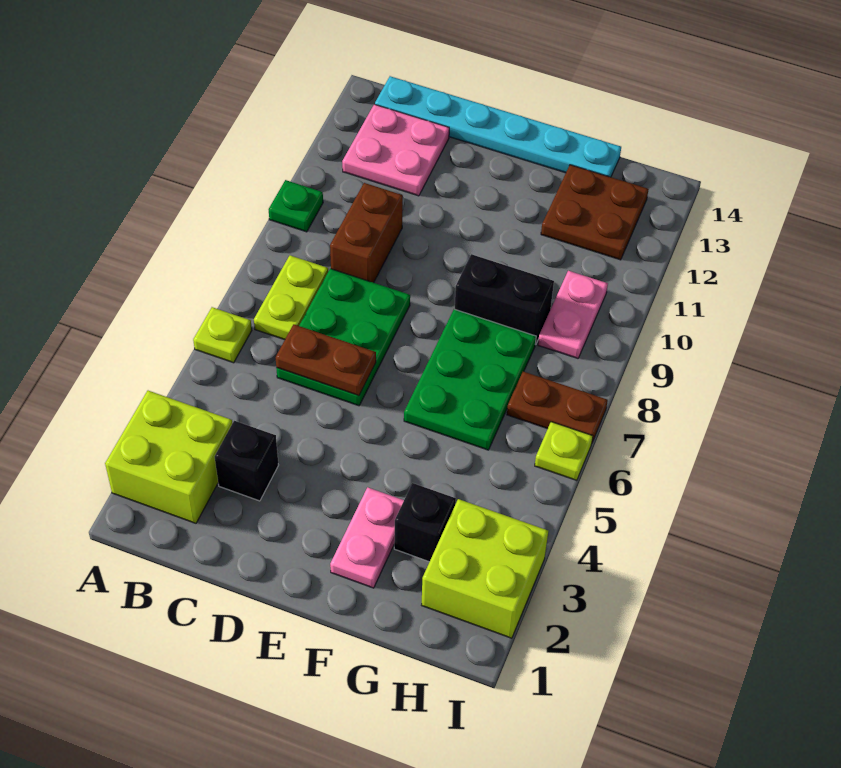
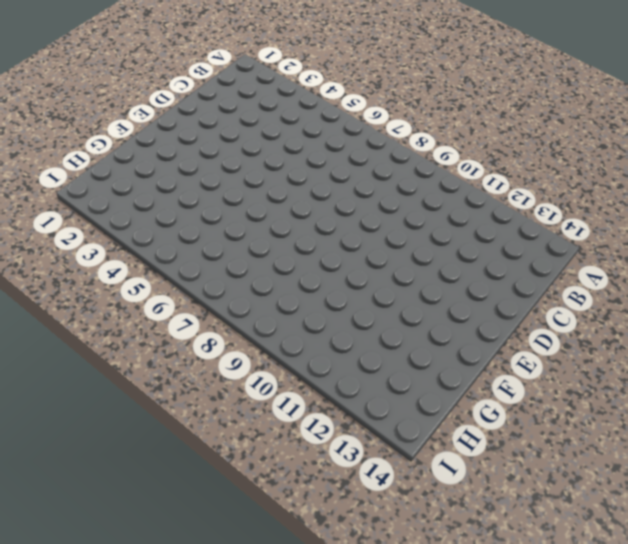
none -> lime 2x2 brick [105,391,232,523]
none -> lime 1x1 plate [193,307,252,363]
none -> green 1x1 plate [269,180,323,232]

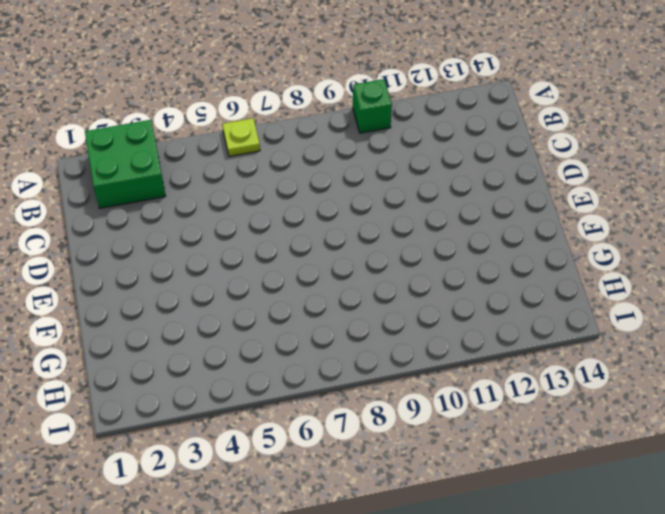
green 2x2 brick [85,120,166,208] -> lime 2x2 brick [105,391,232,523]
green 1x1 brick [353,79,392,133] -> green 1x1 plate [269,180,323,232]
none -> lime 1x2 plate [254,255,328,340]
none -> pink 2x2 plate [342,104,449,196]
none -> cyan 1x6 plate [375,76,621,177]

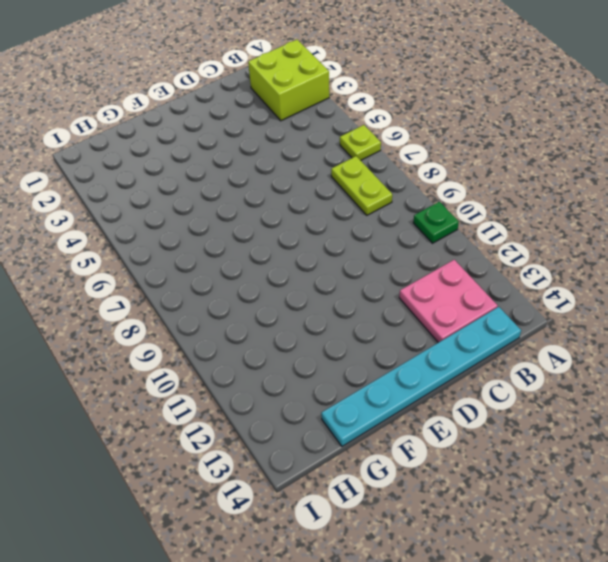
none -> black 1x1 brick [215,421,278,501]
none -> green 2x3 plate [276,269,410,406]
none -> brown 1x2 brick [330,183,403,283]

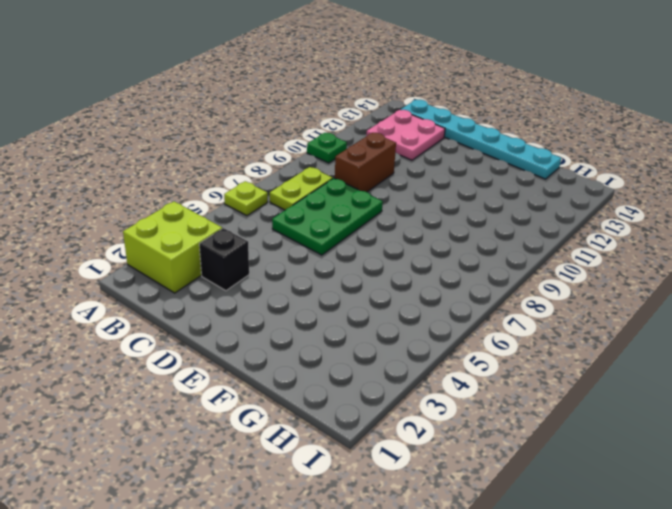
none -> pink 1x2 plate [330,487,404,588]
none -> green 2x3 plate [404,309,536,450]
none -> black 1x2 brick [455,254,554,345]

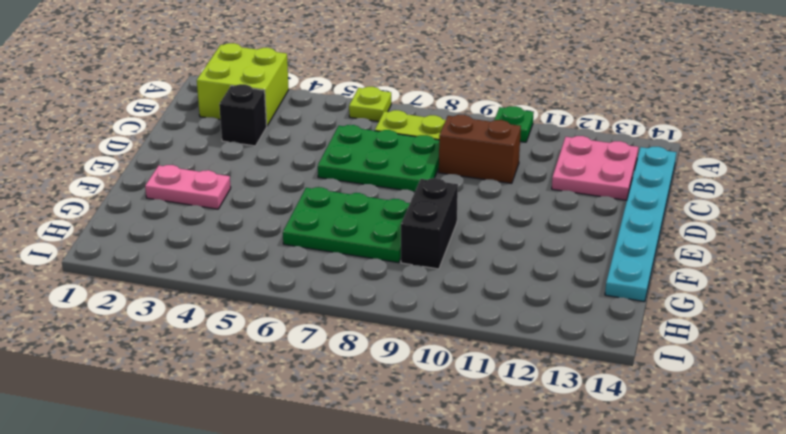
none -> black 1x1 brick [394,483,456,562]
none -> brown 2x2 plate [541,165,649,260]
none -> lime 2x2 brick [422,499,548,638]

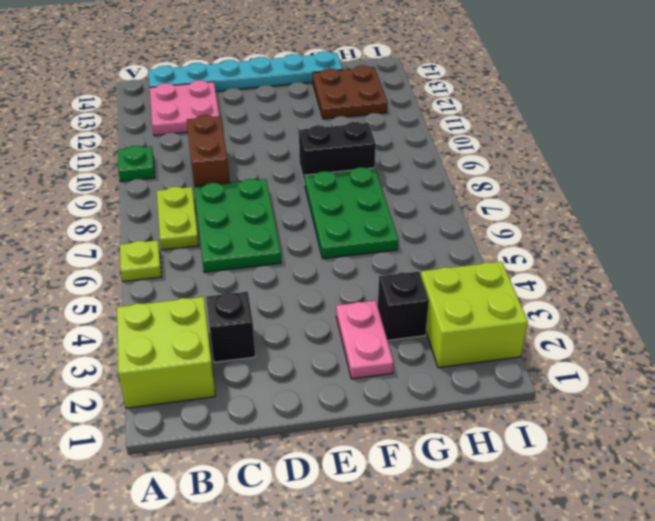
none -> brown 1x2 plate [507,372,608,442]
none -> pink 1x2 plate [538,271,608,358]
none -> lime 1x1 plate [535,422,593,481]

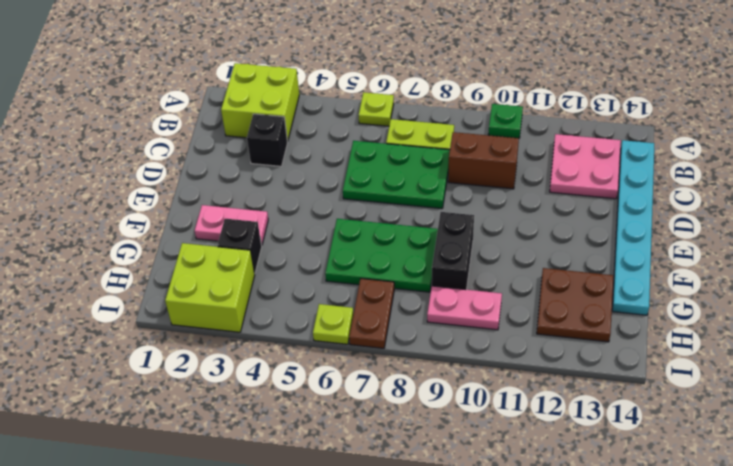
none -> brown 1x2 plate [276,324,376,396]

